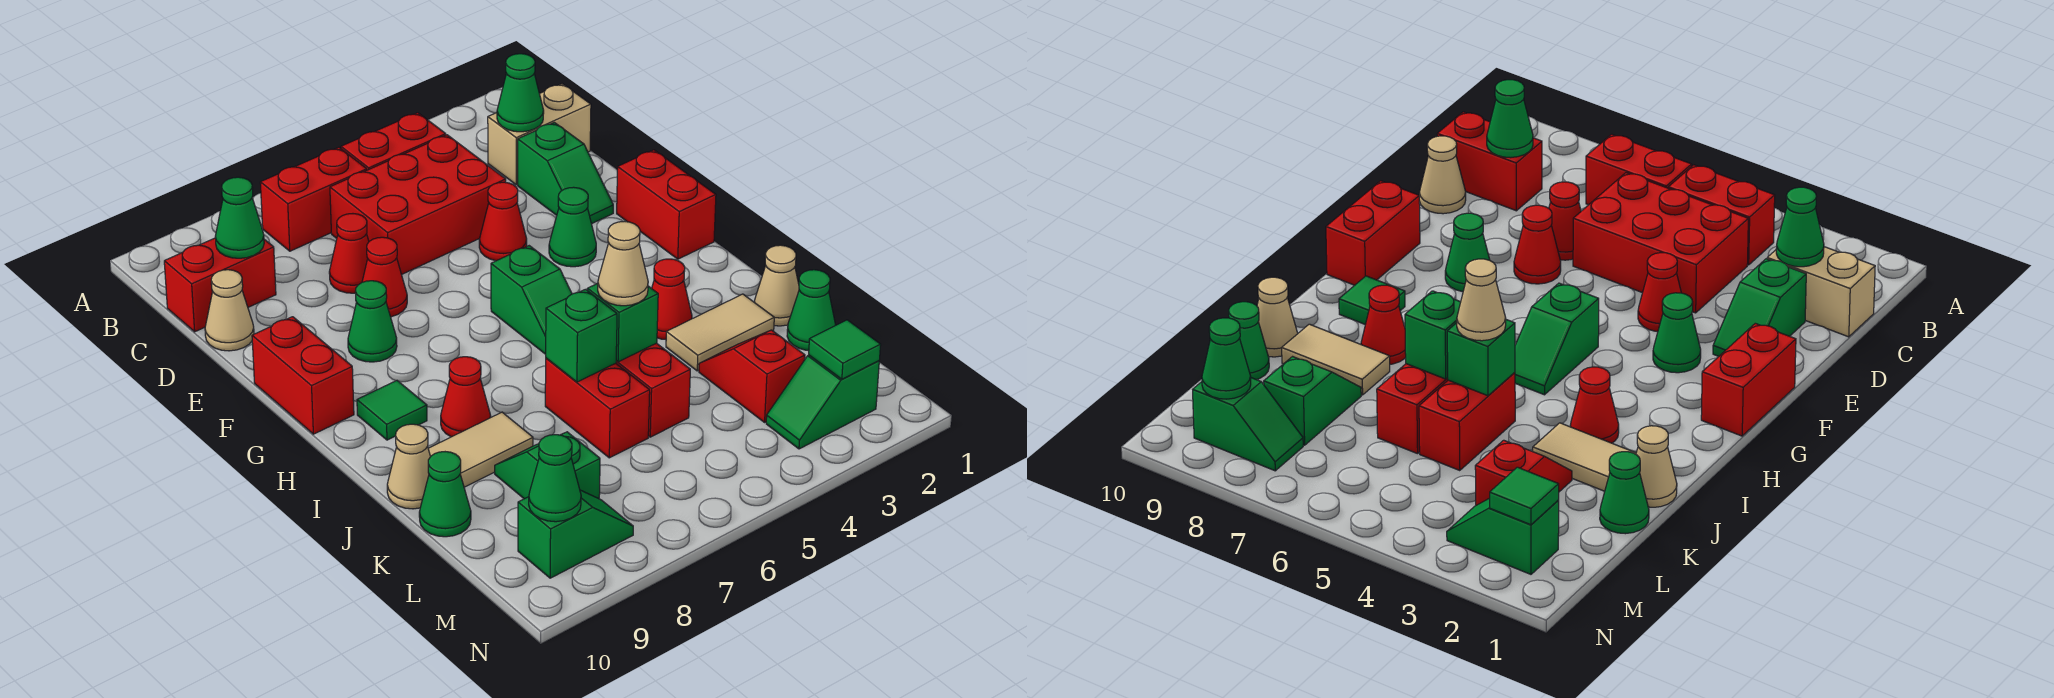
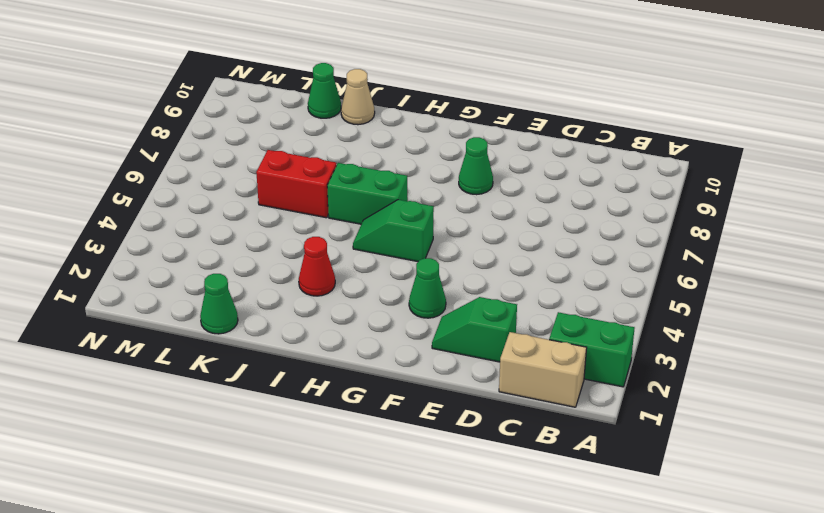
green 1x2 brick [549,312,635,387] -> none
tan 1x2 brick [499,332,587,407] -> tan 1x2 brick turned to [488,84,591,185]
green 1x2 brick [327,163,408,224] -> none
none -> red 1x2 brick [341,113,446,170]
none -> red 1x2 brick [260,147,367,251]
none -> red 2x3 brick [330,135,506,275]
none -> red 1x2 brick [164,238,276,332]

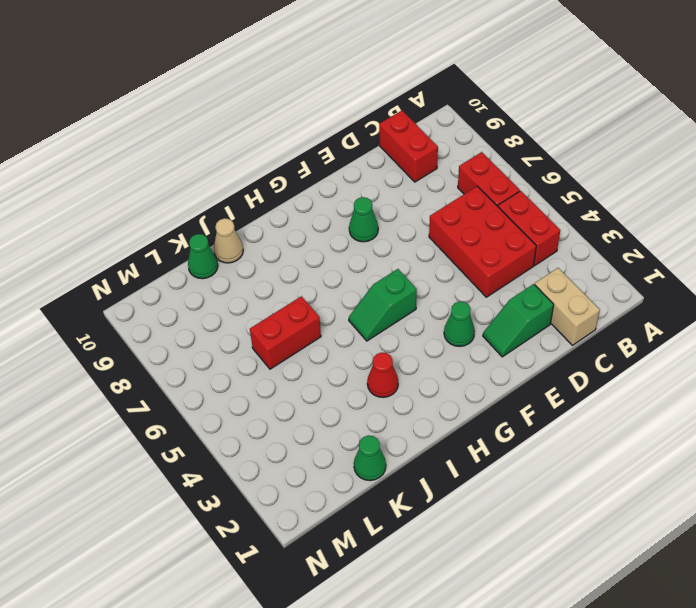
none -> red 1x1 cone [329,214,369,293]
none -> tan 1x1 cone [205,270,254,351]
none -> red 1x1 cone [479,182,527,261]
none -> red 1x1 cone [362,237,407,317]

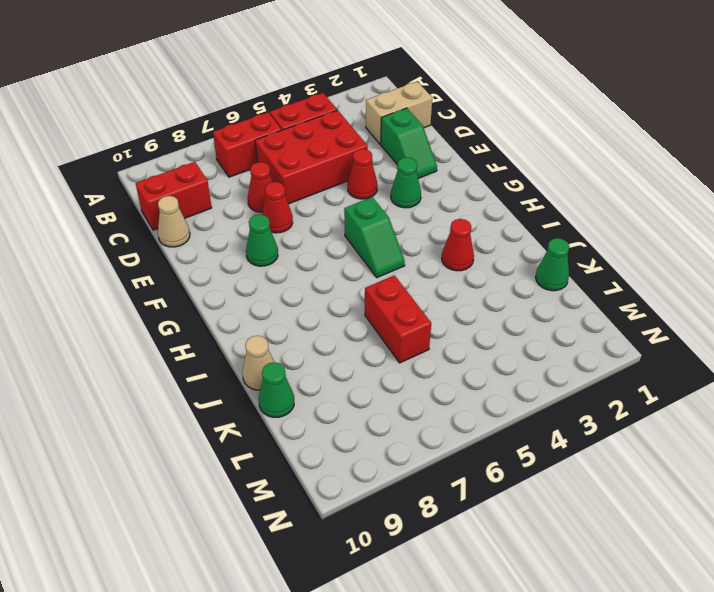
none -> red 1x2 brick [617,150,716,259]
none -> red 1x2 brick [252,317,354,434]
none -> green 1x1 tile [357,381,427,440]
none -> red 1x1 cone [441,357,491,437]

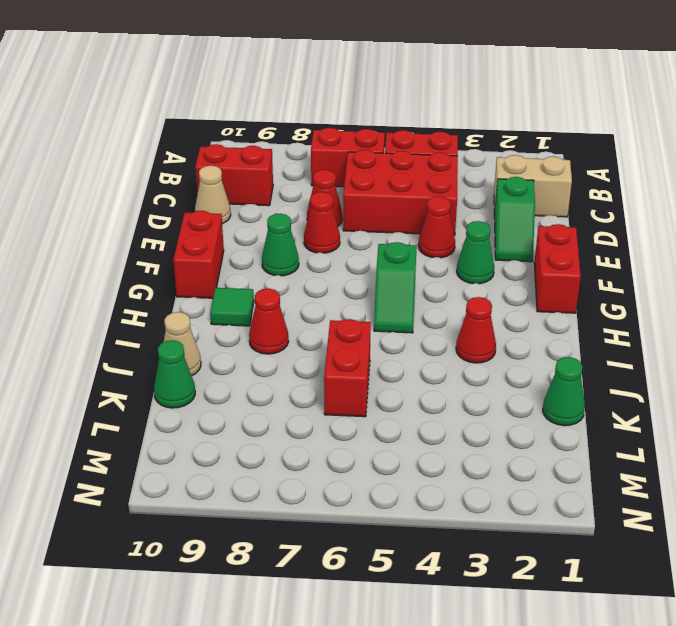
none -> tan 1x1 cone [754,245,799,326]
none -> tan 1x2 tile [666,294,774,371]
none -> red 1x2 brick [616,343,690,437]
none -> tan 1x2 tile [428,412,533,487]

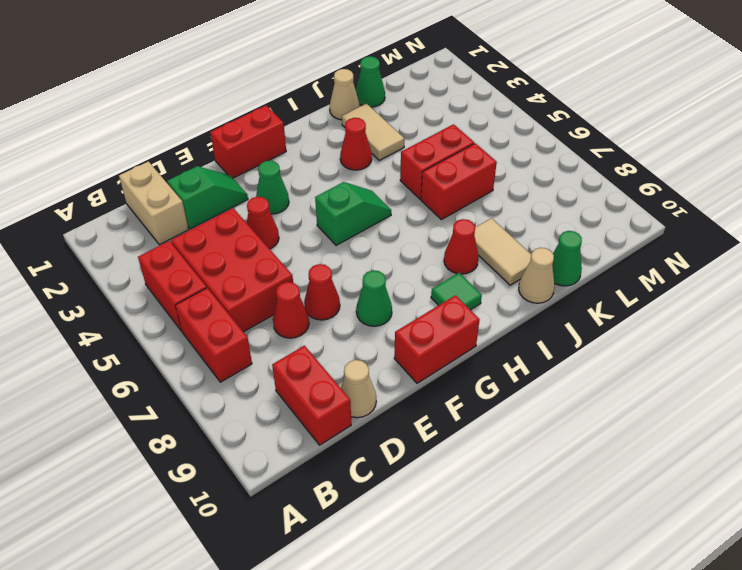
none -> red 1x2 slope [699,330,805,422]
none -> green 1x2 slope [495,432,600,499]
none -> green 1x2 slope [766,355,879,449]
none -> green 1x2 slope [518,490,633,578]

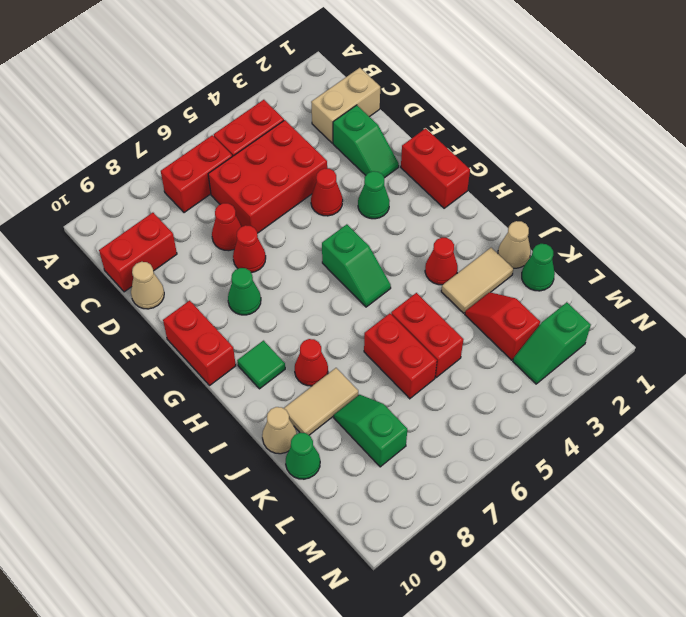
none -> green 1x2 slope [518,490,633,578]
none -> green 1x1 cone [497,54,544,132]
none -> green 1x1 cone [215,177,264,258]
none -> green 1x1 brick [587,283,658,362]

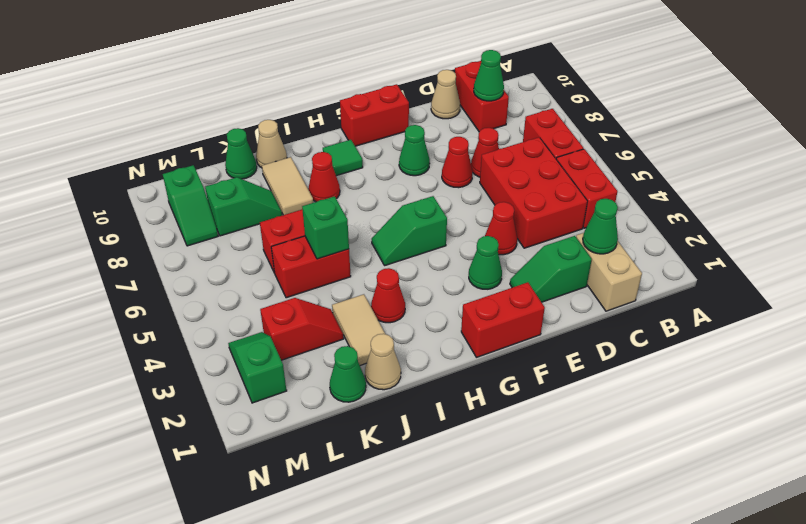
none -> green 1x1 brick [546,289,617,382]
none -> green 1x1 tile [809,320,881,379]
none -> green 1x1 cone [529,435,581,522]
none -> tan 1x1 cone [598,221,648,306]

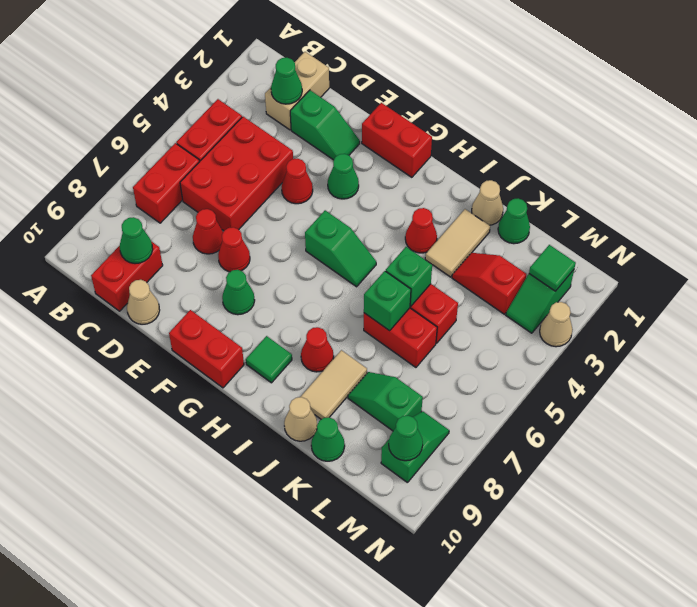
tan 1x1 cone [540,302,573,347] -> tan 1x1 cone moved to [598,221,648,306]

